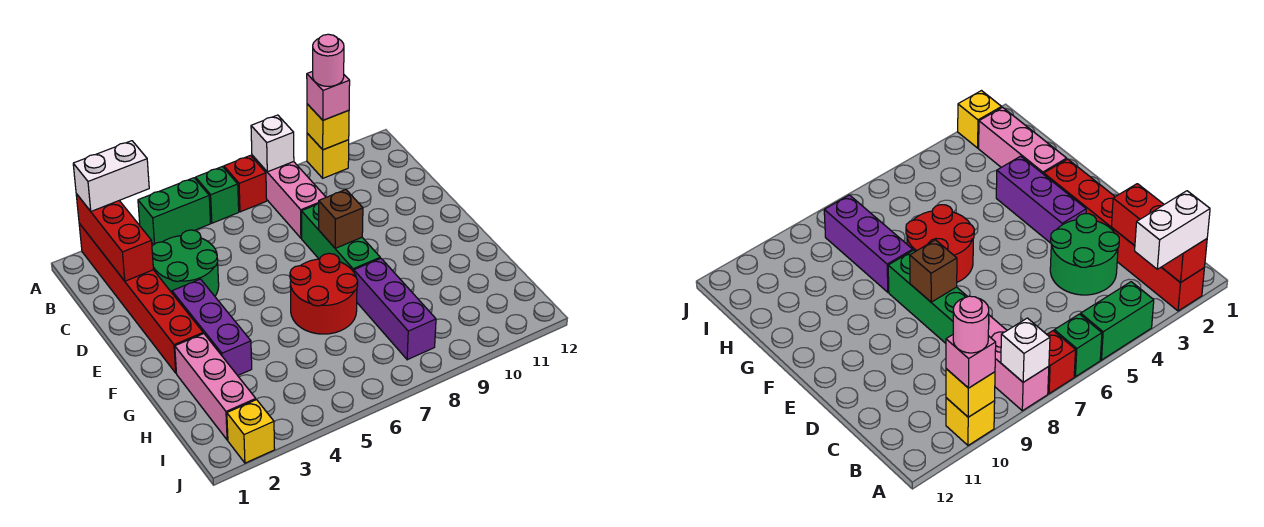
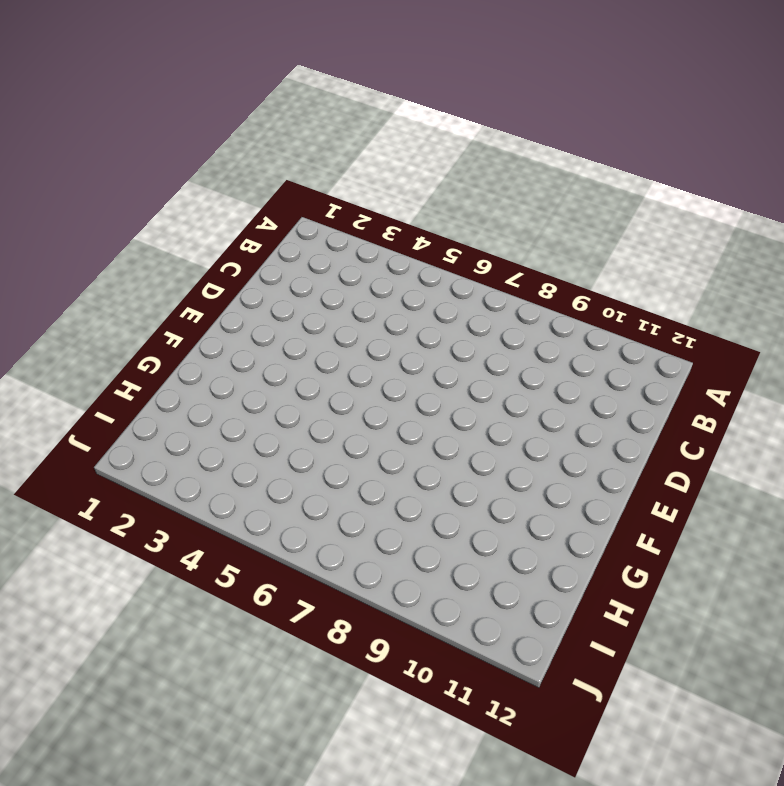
none -> red 1x6 brick [79,223,203,373]
none -> green 1x2 brick [138,178,211,245]
none -> green 1x1 brick [196,167,239,223]

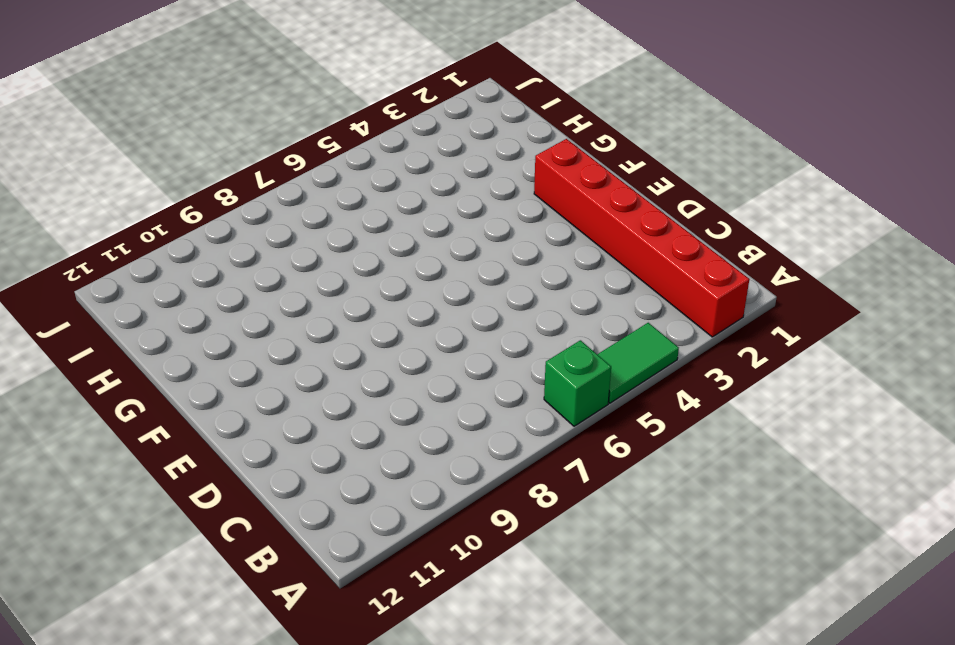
green 1x2 tile [597,323,679,403] -> green 1x2 brick [138,178,211,245]
none -> red 1x1 brick [224,155,267,212]
none -> pink 1x3 brick [252,155,326,238]
none -> yellow 1x1 brick [307,133,349,178]

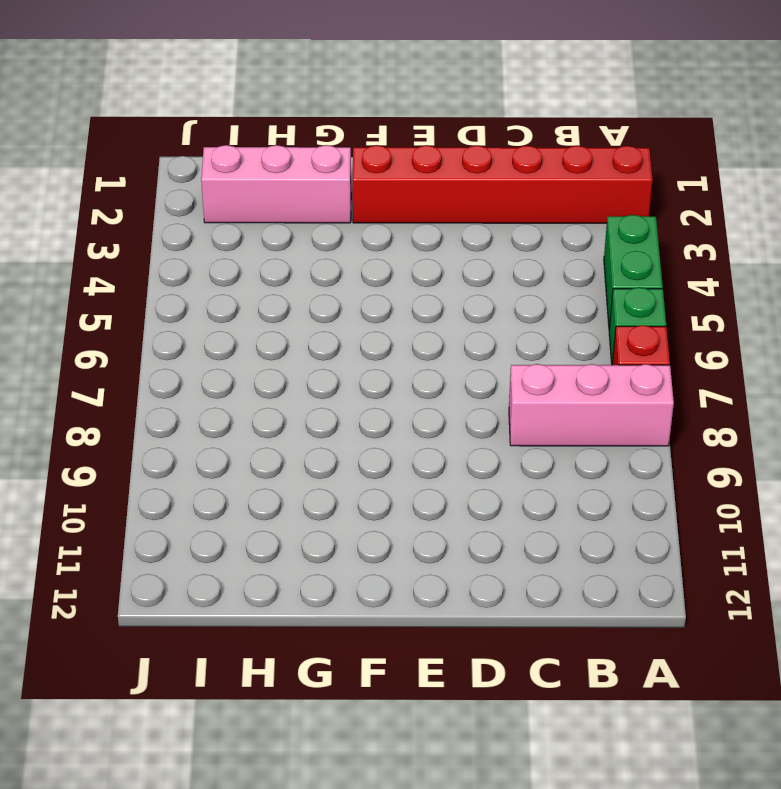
none -> yellow 1x1 brick [307,133,349,178]
none -> green 2x2 round brick [152,230,219,296]
none -> green 1x3 brick [301,203,380,272]

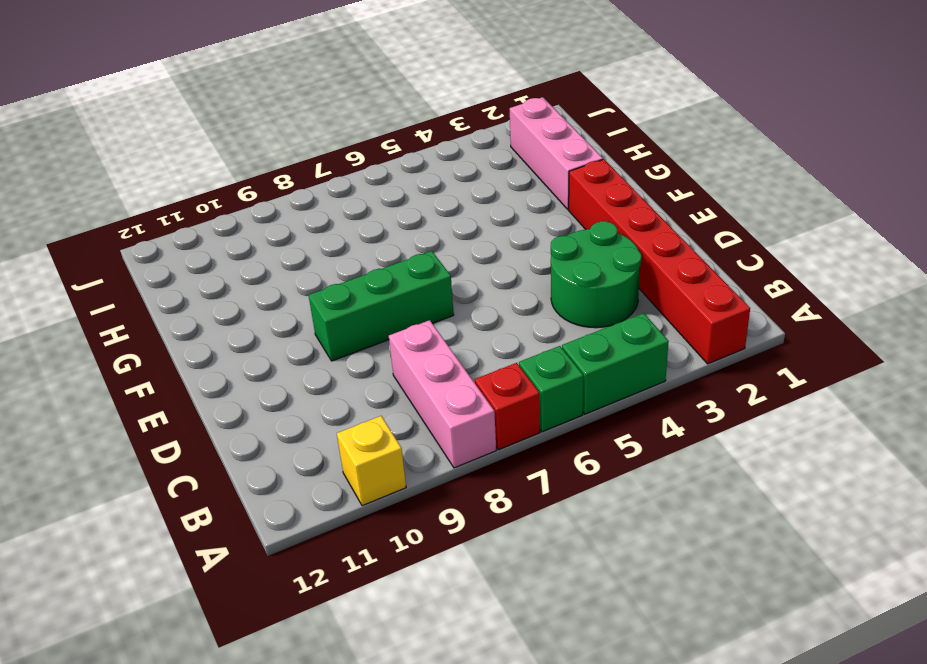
green 1x3 brick [309,251,454,361] -> green 1x3 brick turned to [301,203,380,272]
none -> purple 1x3 brick [172,279,252,375]
none -> red 2x2 round brick [290,253,358,334]
none -> purple 1x3 brick [354,258,436,360]

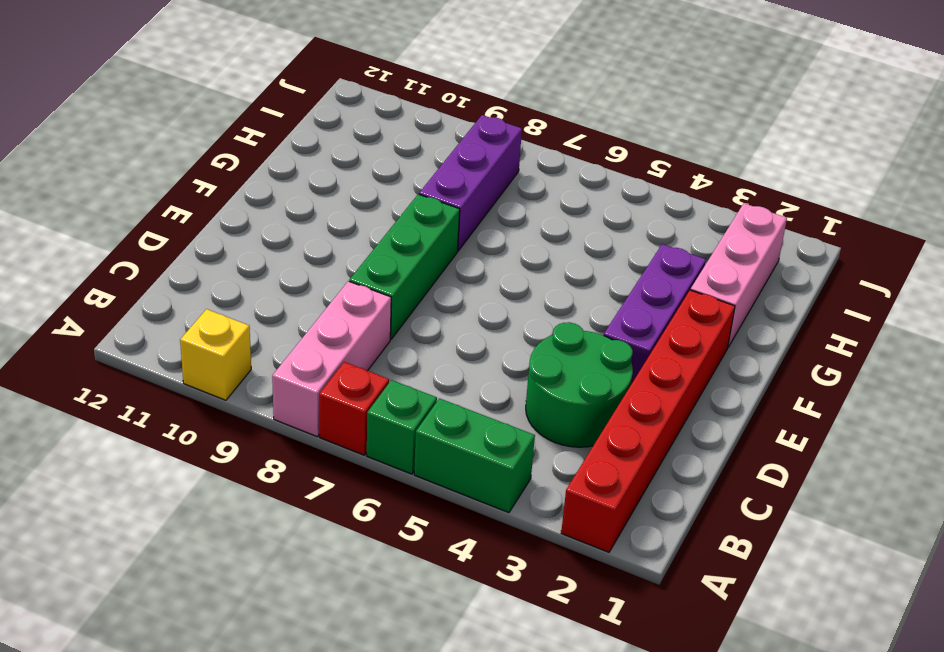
none -> red 2x2 round brick [290,253,358,334]
none -> yellow 1x1 brick [227,400,275,463]
none -> red 1x3 brick [76,194,153,281]

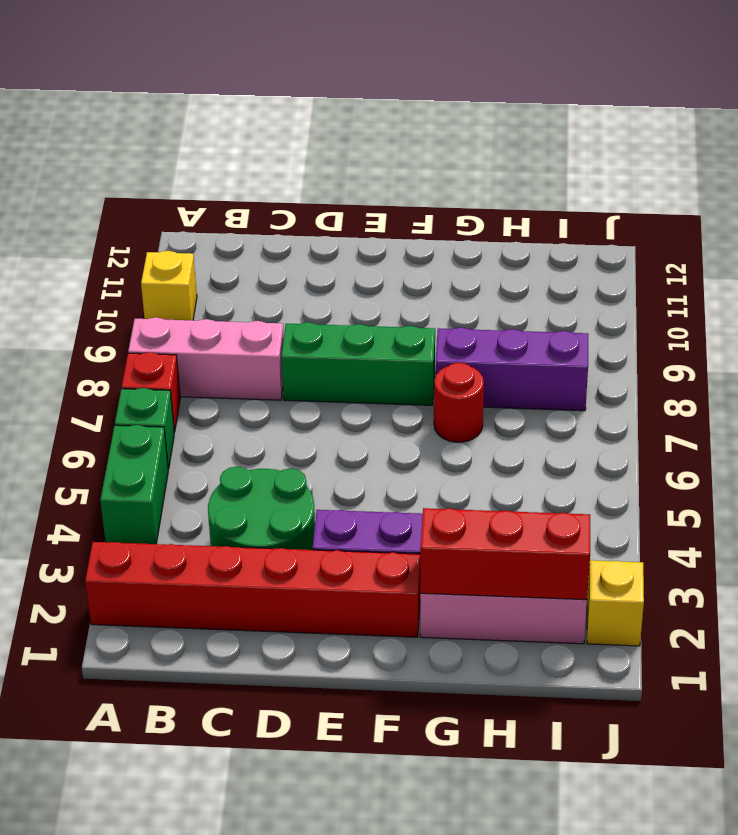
red 1x3 brick [420,508,590,600] -> red 1x3 brick moved to [76,194,153,281]
red 1x1 round brick [434,363,484,442] -> red 2x2 round brick [290,253,358,334]
none -> white 1x1 brick [251,115,294,172]
none -> yellow 1x1 brick [307,104,349,150]
none -> brown 1x1 brick [319,190,363,248]

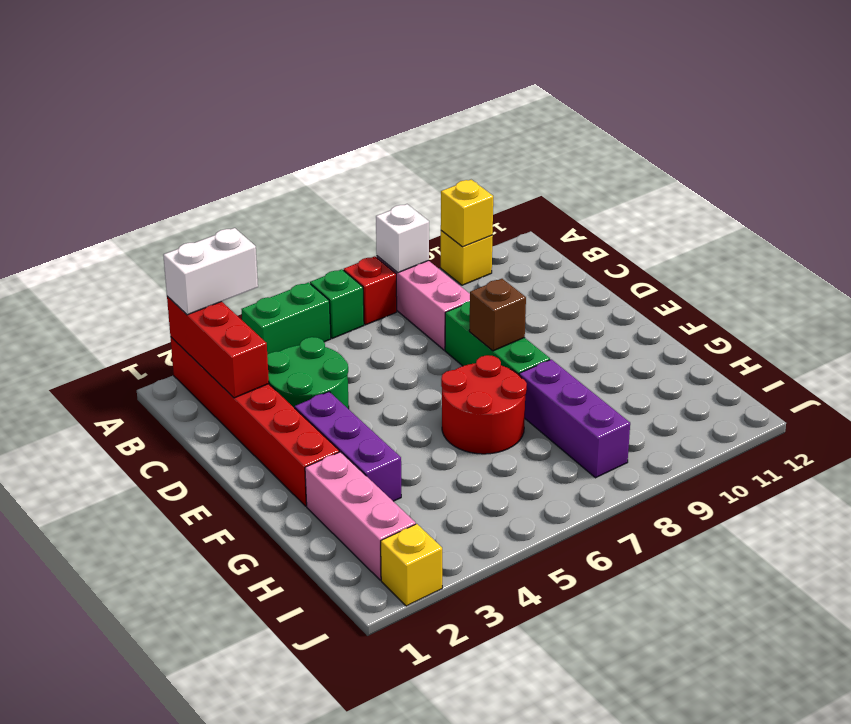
none -> pink 1x1 brick [307,71,350,120]
none -> pink 1x1 round brick [313,34,344,86]

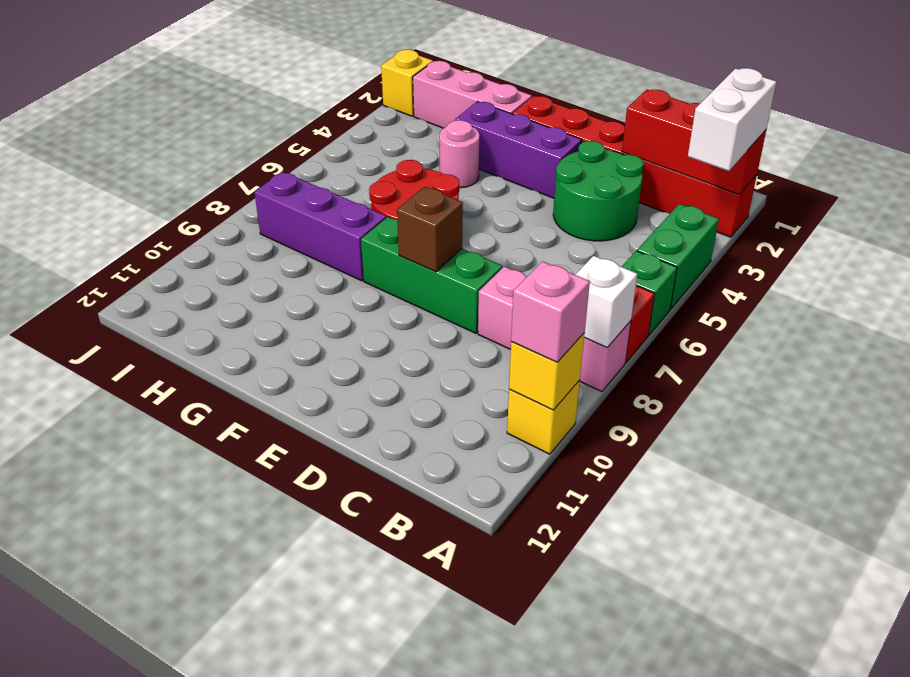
pink 1x1 round brick [439,120,480,188] -> pink 1x1 round brick moved to [313,34,344,86]

